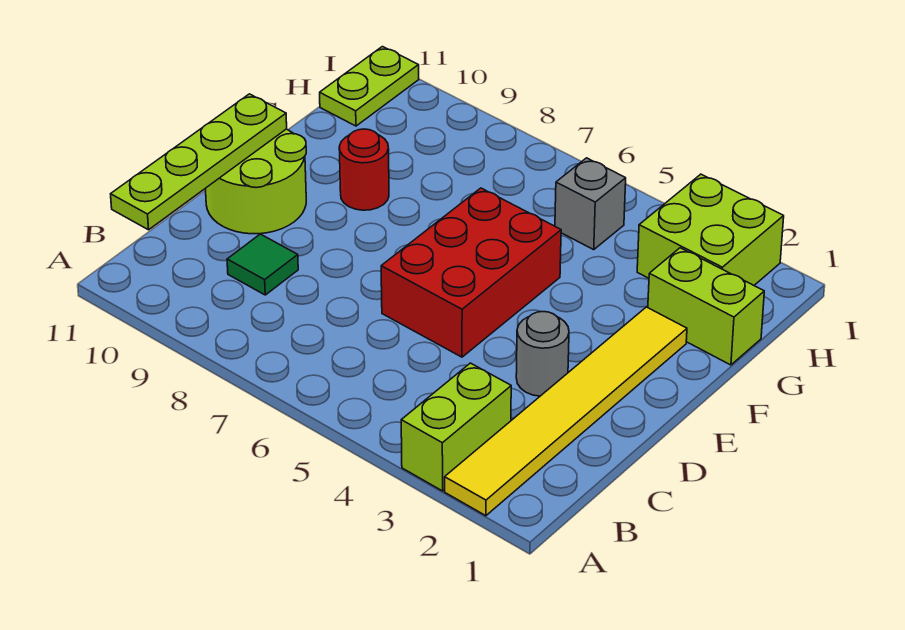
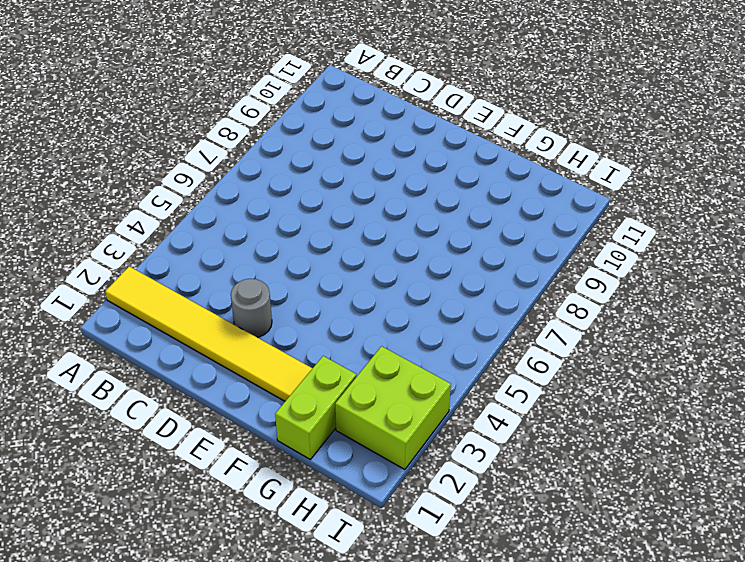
none -> lime 1x2 brick [401,363,511,491]
none -> green 1x1 tile [227,234,298,295]
none -> red 2x3 brick [381,188,561,357]

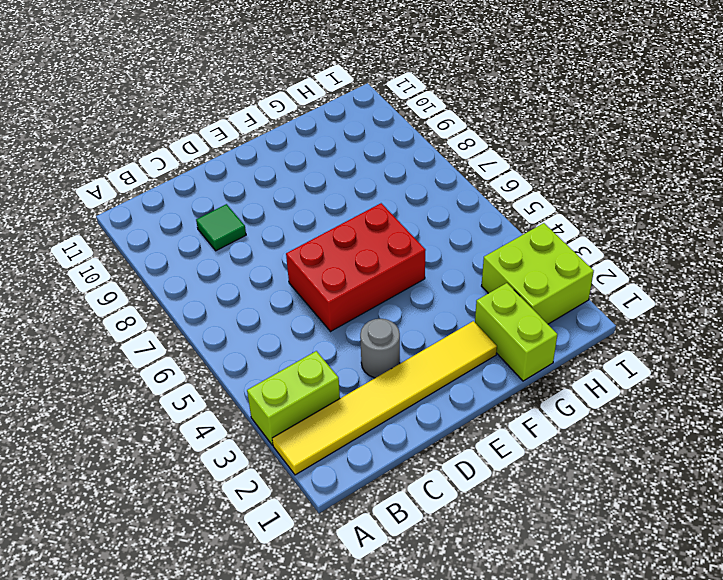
none -> lime 2x2 round brick [205,129,306,234]
none -> red 1x1 round brick [339,129,389,210]
none -> grey 1x1 brick [555,158,626,250]

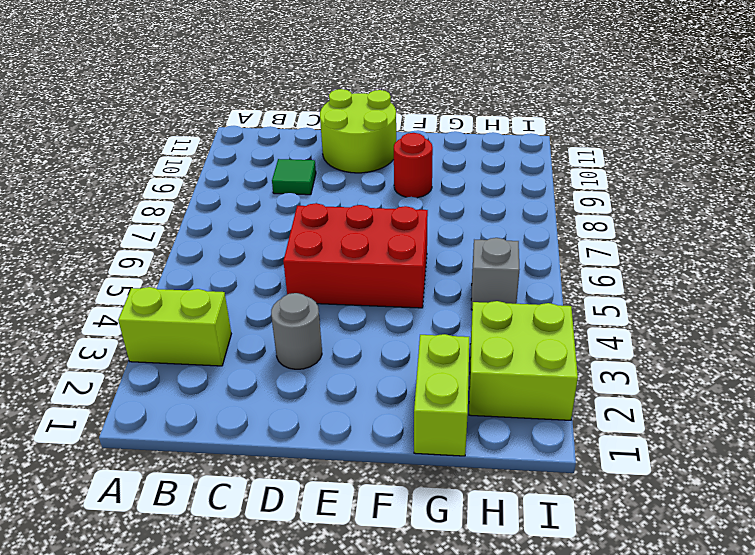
none -> yellow 1x6 tile [445,307,687,516]
none -> lime 1x2 plate [320,47,419,126]
none -> lime 1x4 plate [111,94,287,230]

